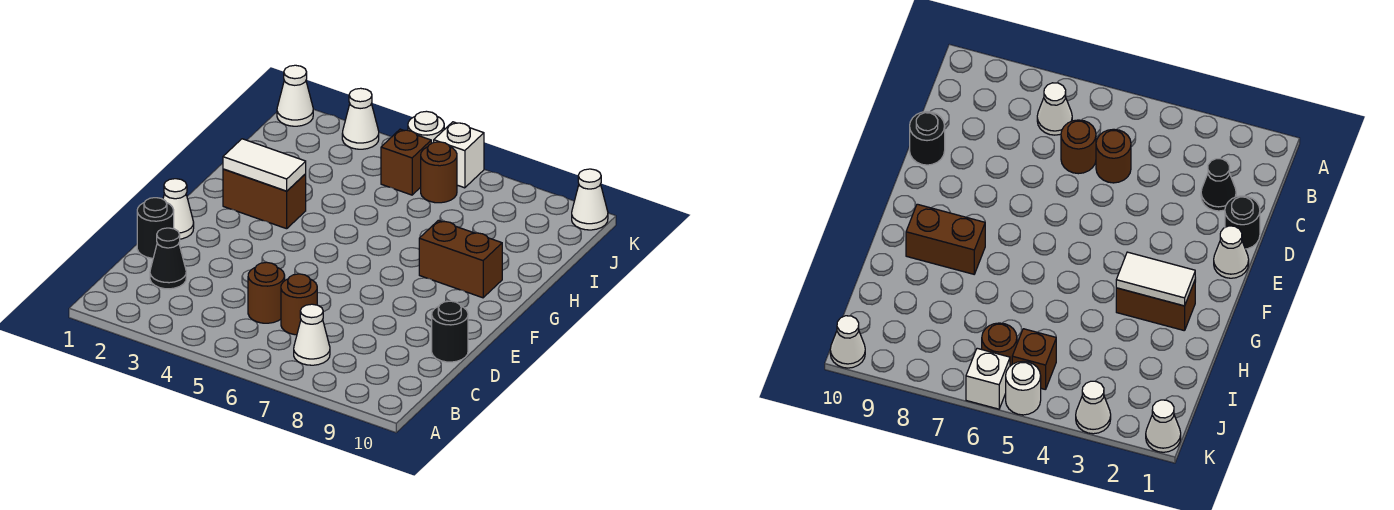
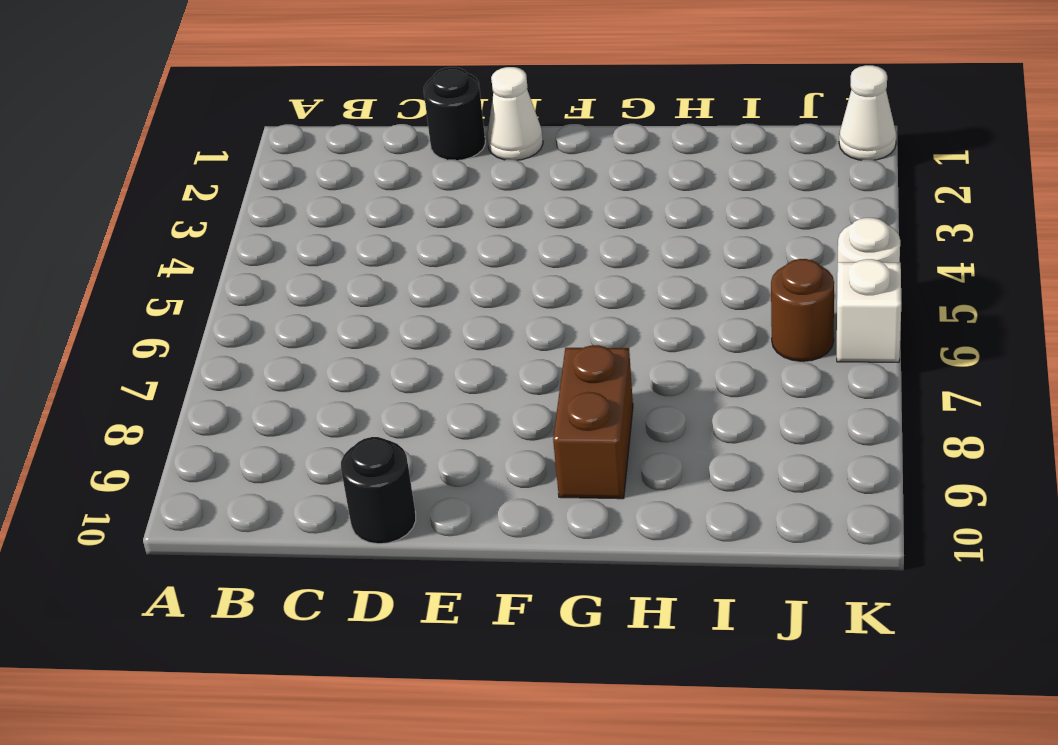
none -> white 1x1 cone [294,304,330,365]
none -> black 1x1 cone [150,228,186,289]
none -> brown 1x1 round brick [248,262,285,323]

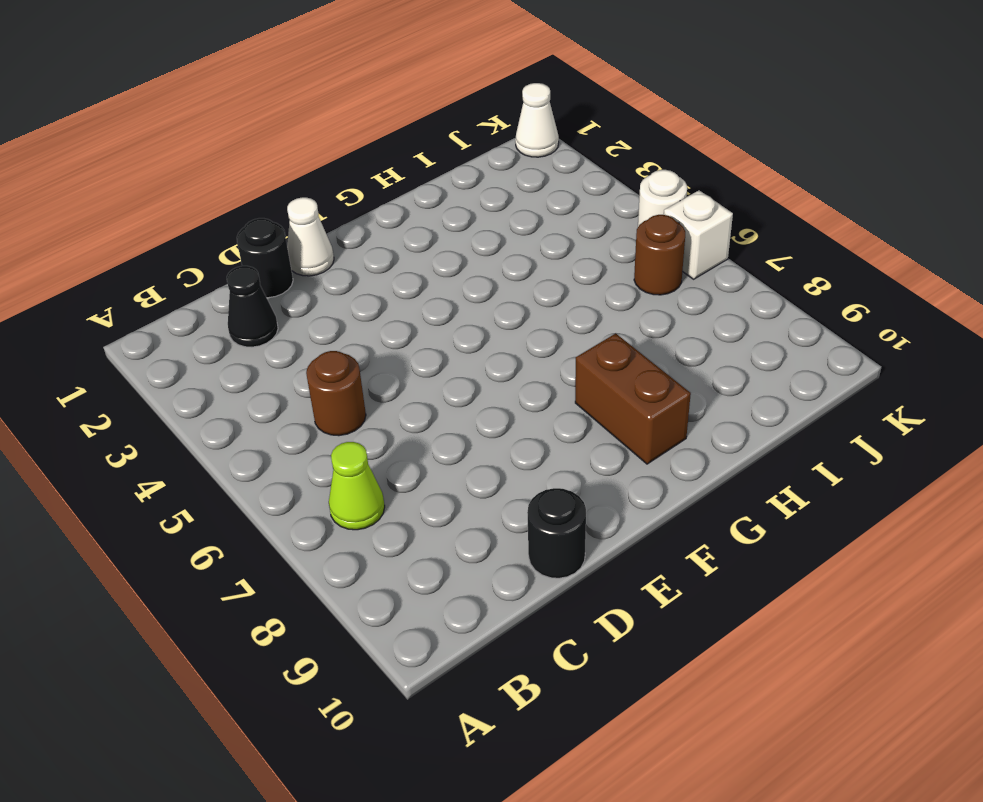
lime 1x1 cone [329,442,385,530] -> white 1x1 cone [294,304,330,365]
none -> brown 1x1 round brick [281,274,317,335]
none -> brown 1x2 brick [223,169,306,229]
none -> brown 1x1 brick [381,129,431,195]

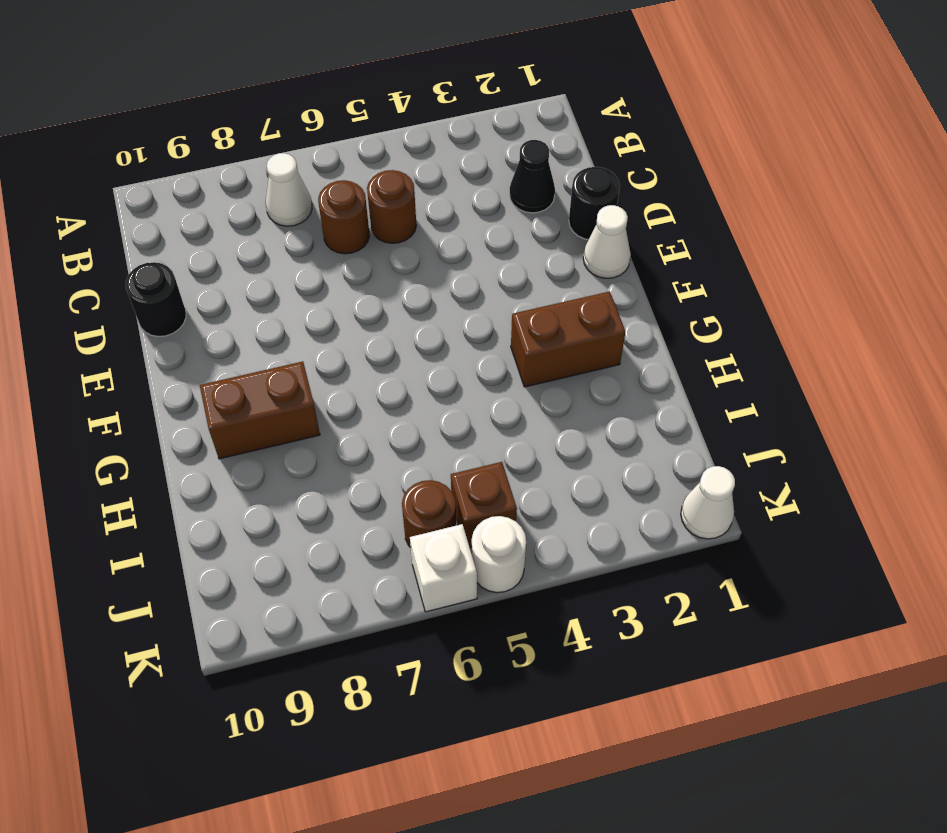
none -> white 1x1 cone [342,88,379,149]
none -> white 1x1 cone [572,169,608,230]
none -> white 1x2 tile [223,139,306,191]

